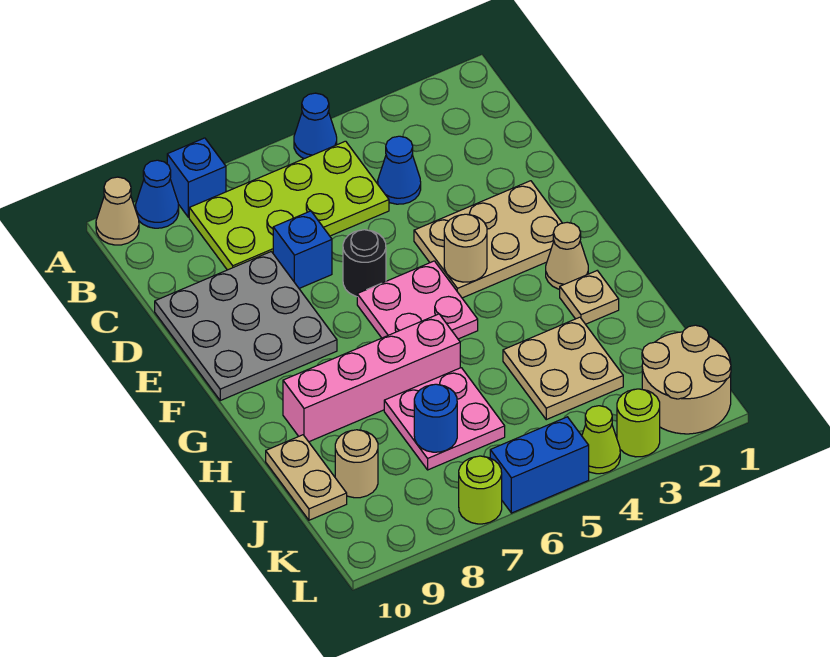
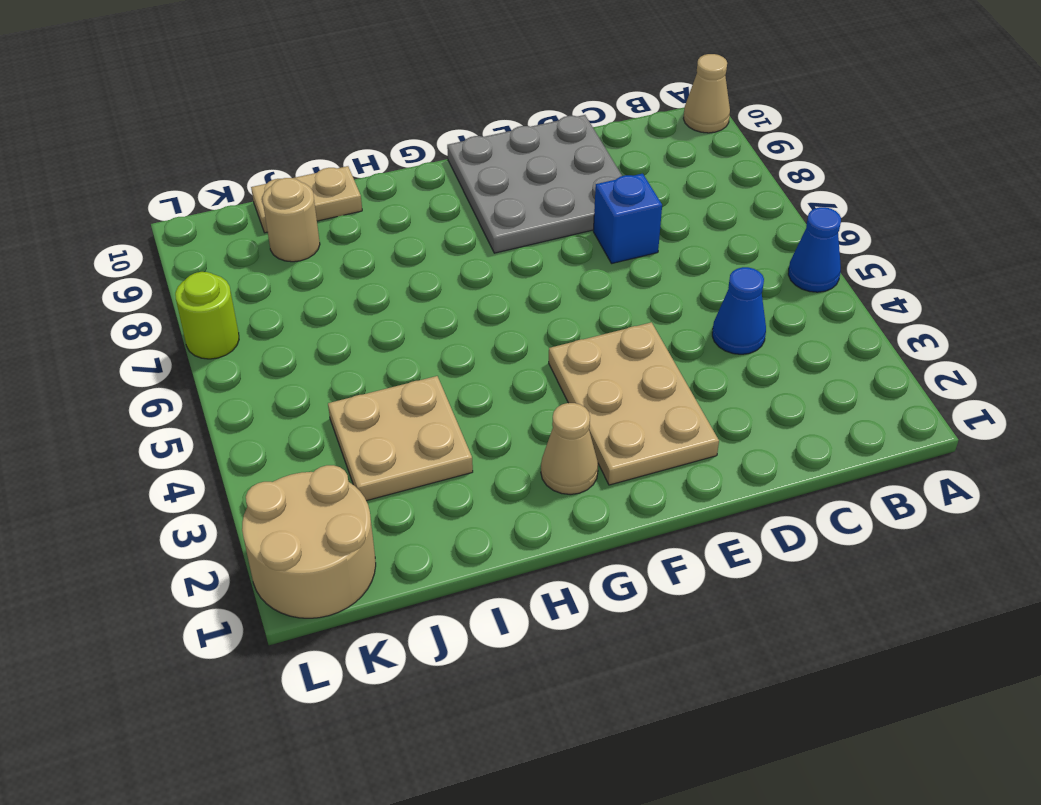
none -> blue 1x1 brick [167,138,226,217]
none -> blue 1x1 cone [136,160,179,228]
none -> lime 2x4 plate [189,141,389,270]

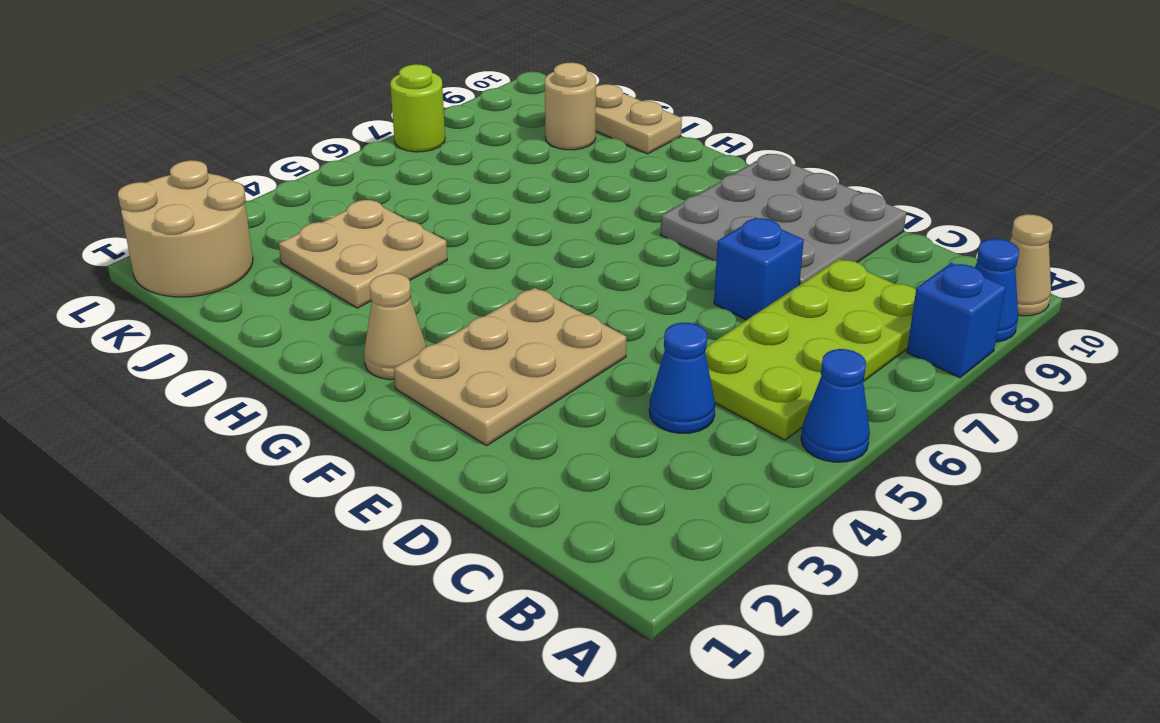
none -> black 1x1 round brick [343,230,386,297]
none -> pink 2x2 plate [357,261,478,339]
none -> tan 1x1 plate [560,271,619,324]

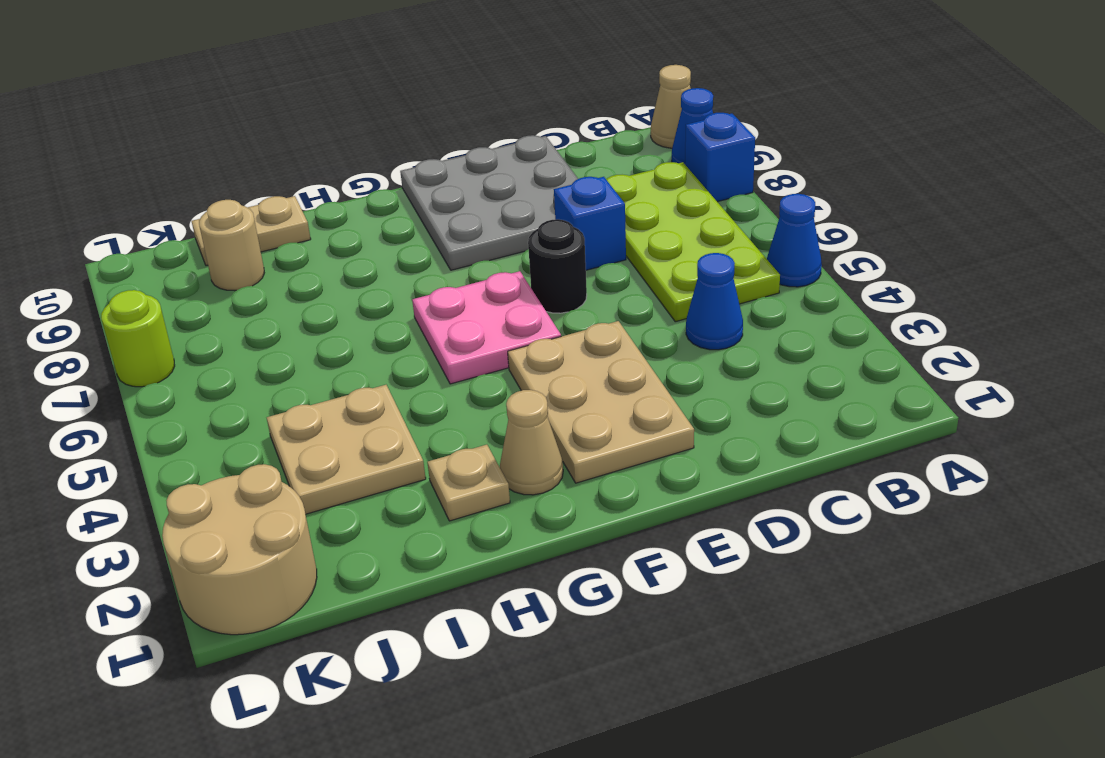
none -> pink 1x4 brick [283,314,460,442]
none -> pink 2x2 plate [384,368,505,470]
none -> lime 1x1 round brick [617,389,660,457]

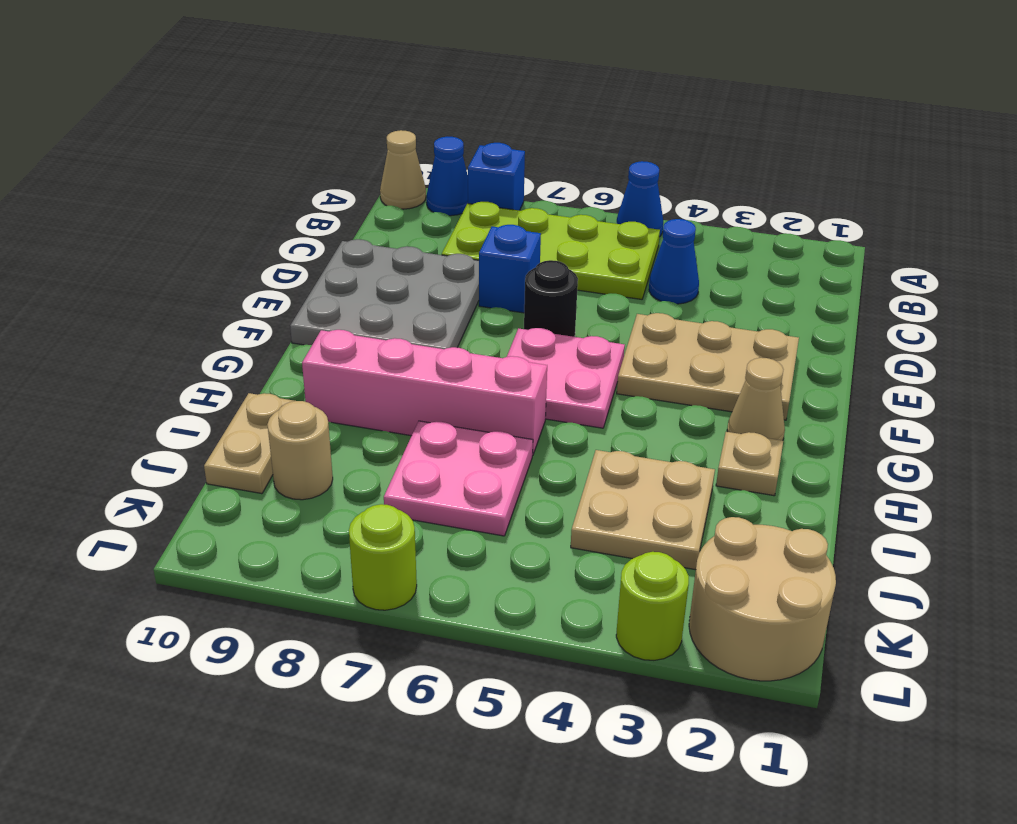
none -> lime 1x1 cone [582,406,620,474]
none -> blue 1x2 brick [490,417,589,513]
none -> tan 1x1 round brick [444,214,487,282]

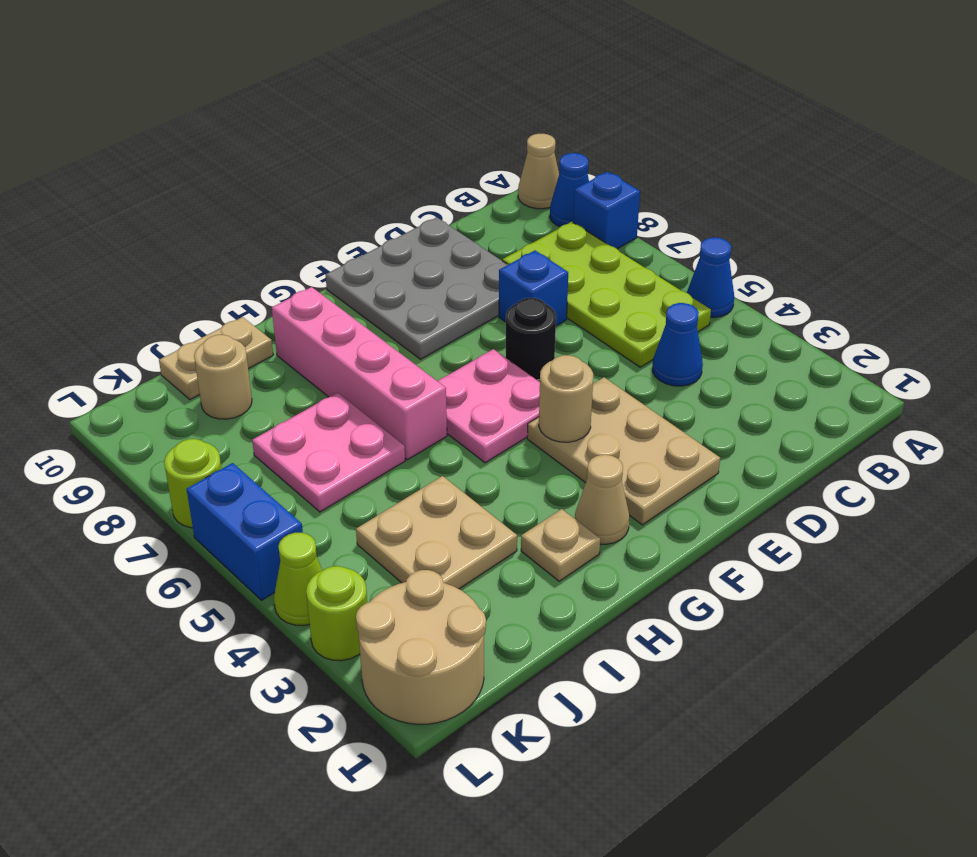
none -> blue 1x1 round brick [414,384,457,452]

